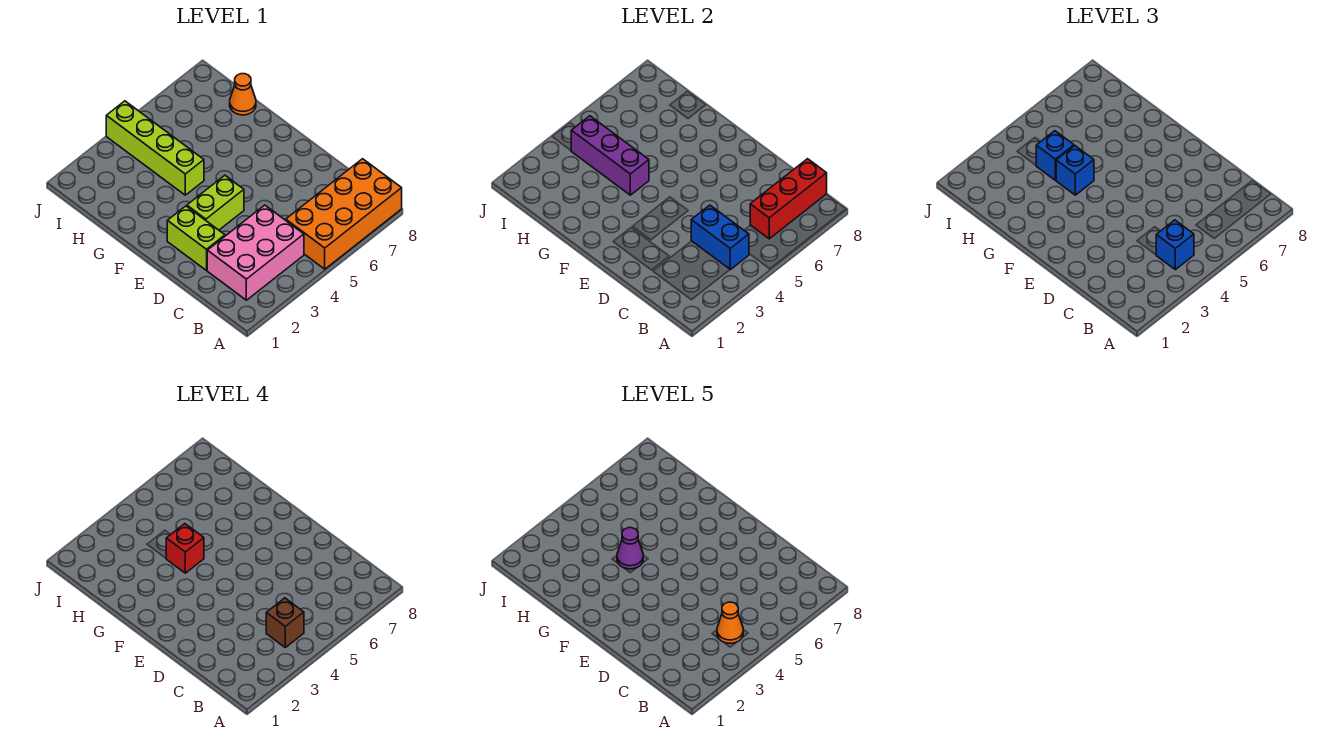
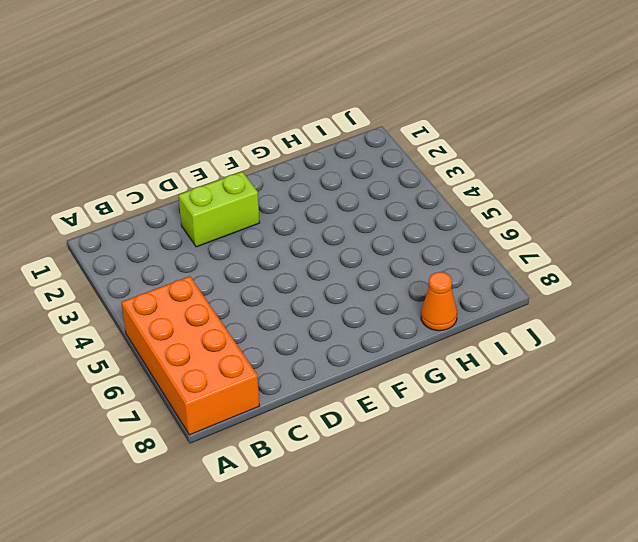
none -> pink 2x3 brick [207,205,304,300]
none -> lime 1x2 brick [187,175,244,230]
none -> lime 1x4 brick [106,101,204,195]

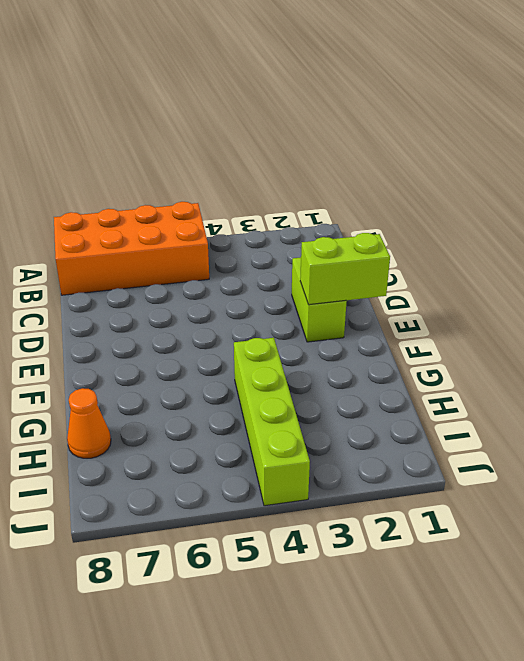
lime 1x2 brick [300,233,390,305] -> lime 1x2 brick moved to [187,175,244,230]
none -> pink 2x3 brick [207,205,304,300]
none -> blue 1x2 brick [691,205,749,270]
none -> red 1x3 brick [750,159,827,239]

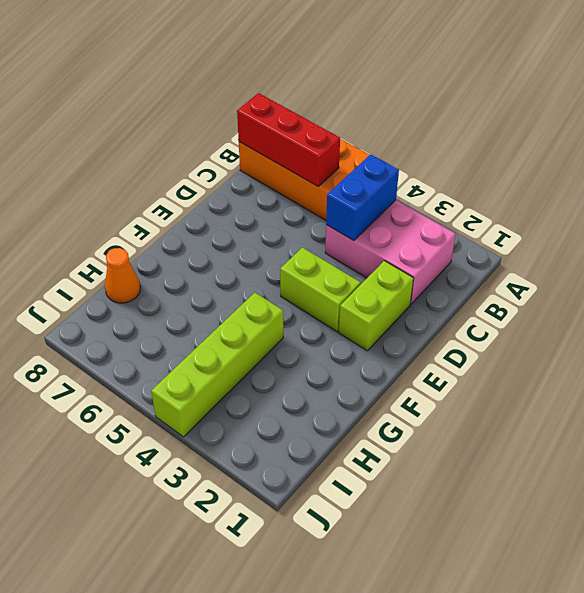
none -> purple 1x3 brick [571,116,649,195]
none -> blue 1x1 brick [1156,220,1194,270]
none -> blue 1x1 brick [1056,146,1094,195]

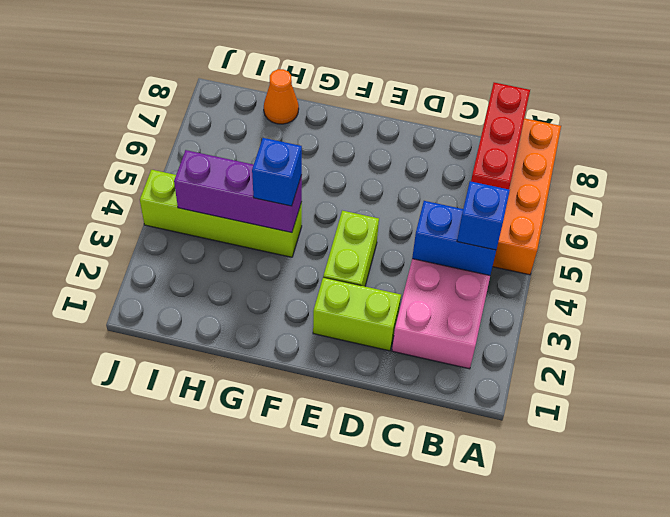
none -> blue 1x1 brick [1036,131,1074,180]
none -> brown 1x1 brick [266,598,304,648]
none -> red 1x1 brick [166,524,204,573]

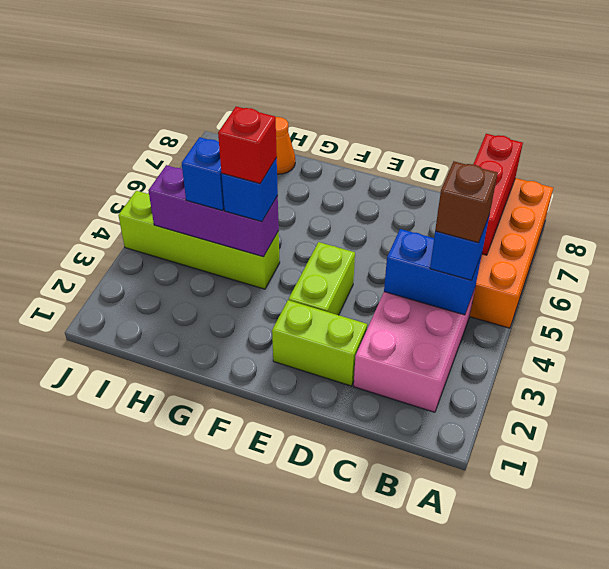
none -> orange 1x1 cone [717,602,743,643]
none -> purple 1x1 cone [617,528,643,569]

